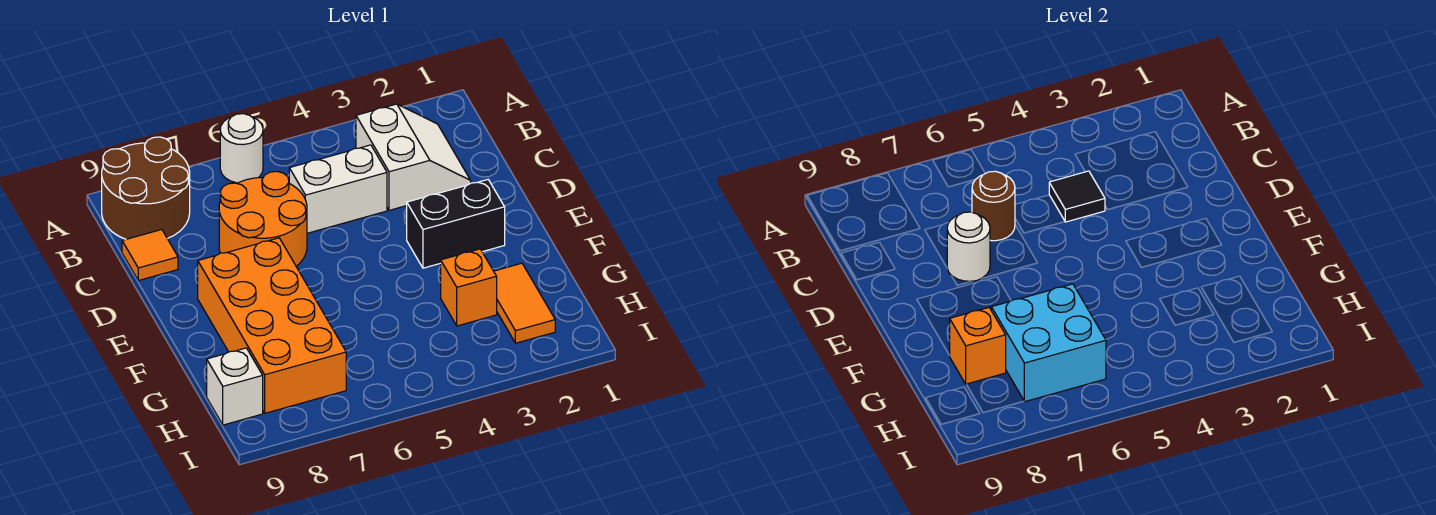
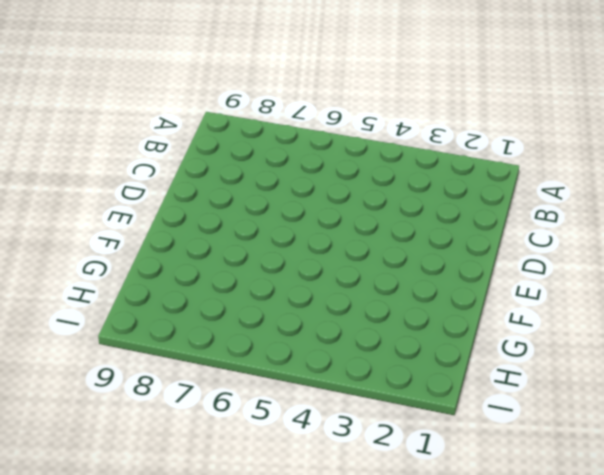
none -> white 1x1 round brick [220,114,263,183]
none -> brown 2x2 round brick [102,137,190,239]
none -> white 2x2 slope [356,104,471,210]

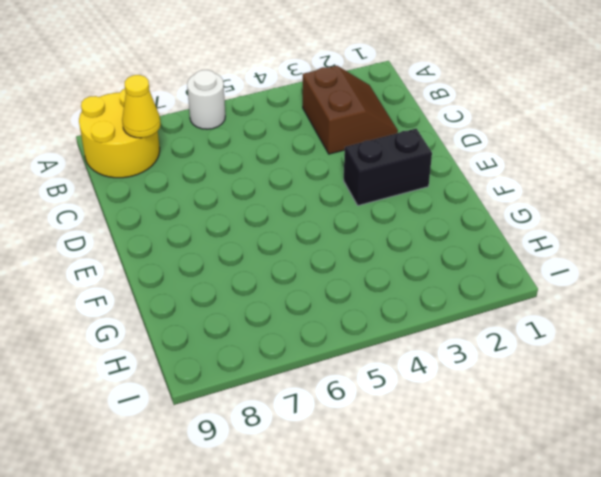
yellow 2x2 round brick [79,89,160,178] -> brown 2x2 round brick [102,137,190,239]
brown 2x2 slope [303,66,398,154] -> white 2x2 slope [356,104,471,210]
yellow 1x1 cone [122,75,161,138] -> none
none -> white 1x2 brick [289,145,387,233]
none -> orange 2x2 round brick [219,171,307,266]
none -> orange 1x1 tile [122,230,178,281]

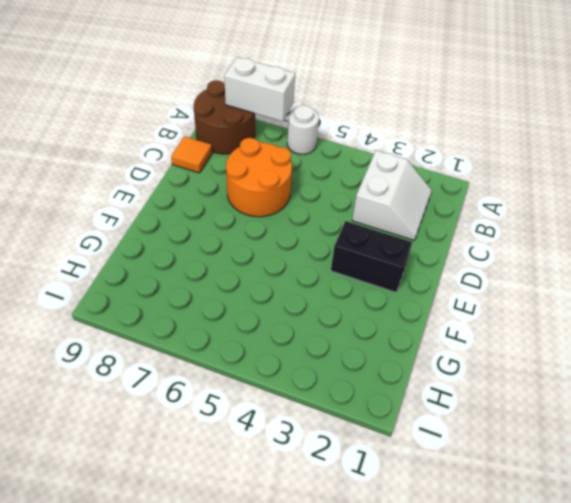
white 1x2 brick [224,57,295,122] -> white 1x2 brick moved to [289,145,387,233]
none -> orange 2x4 brick [198,238,346,413]
none -> orange 1x2 tile [494,263,555,343]
none -> orange 1x1 brick [441,249,497,326]

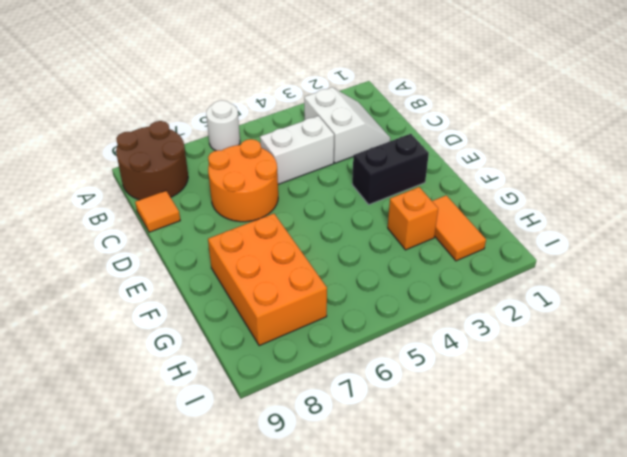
orange 2x3 brick [208,214,327,346] -> orange 2x4 brick [198,238,346,413]
none -> white 1x1 brick [207,348,263,425]
none -> black 1x1 tile [1049,171,1105,222]
none -> brown 1x1 round brick [972,171,1015,241]

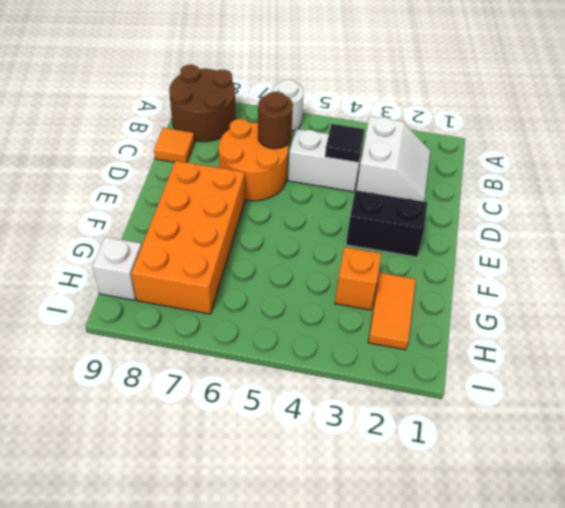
none -> white 1x1 round brick [947,212,990,282]
none -> cyan 2x2 brick [991,284,1106,402]
none -> orange 1x1 brick [950,308,1006,384]

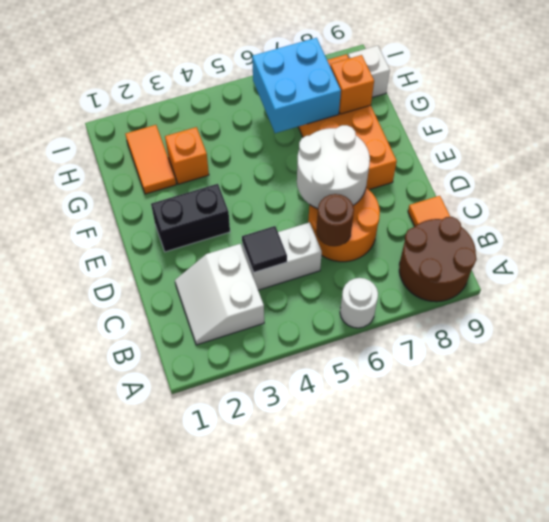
white 2x2 round brick [297,125,370,209] -> white 1x1 round brick [947,212,990,282]

